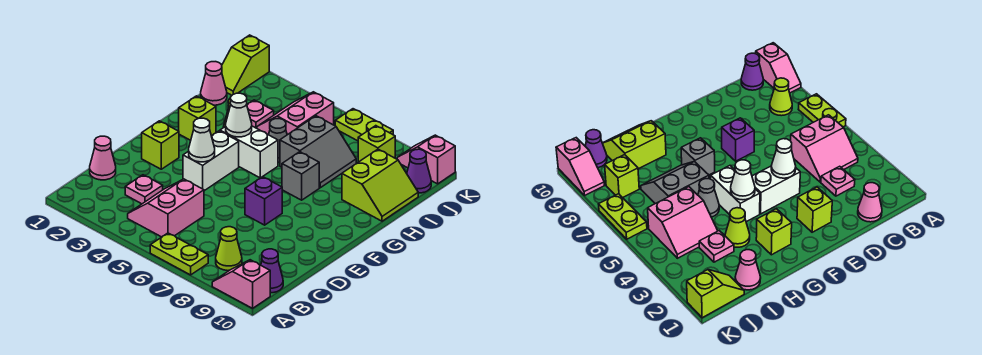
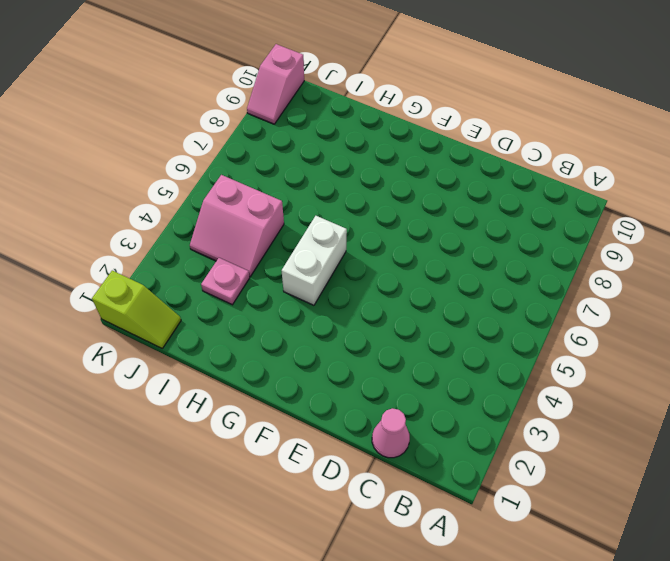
none -> lime 1x2 plate [150,233,208,275]
none -> pink 1x2 slope [212,260,270,308]
none -> pink 2x2 slope [128,179,204,237]

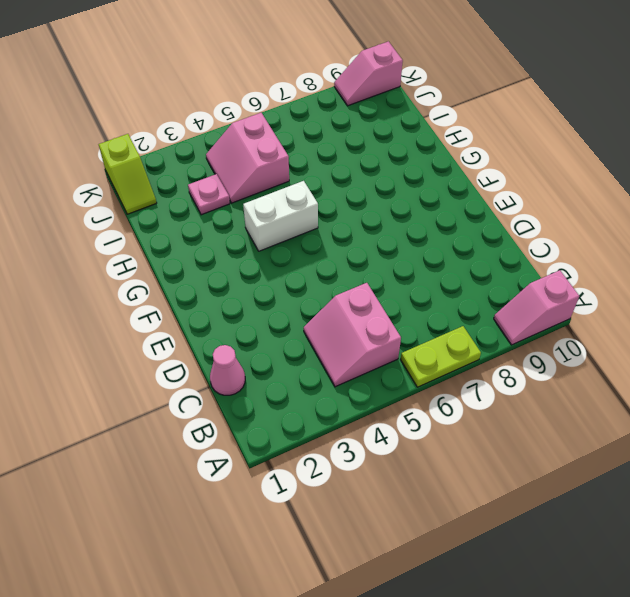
none -> lime 1x1 cone [216,227,242,271]
none -> purple 1x1 cone [261,249,283,293]
none -> pink 1x1 plate [125,175,163,204]

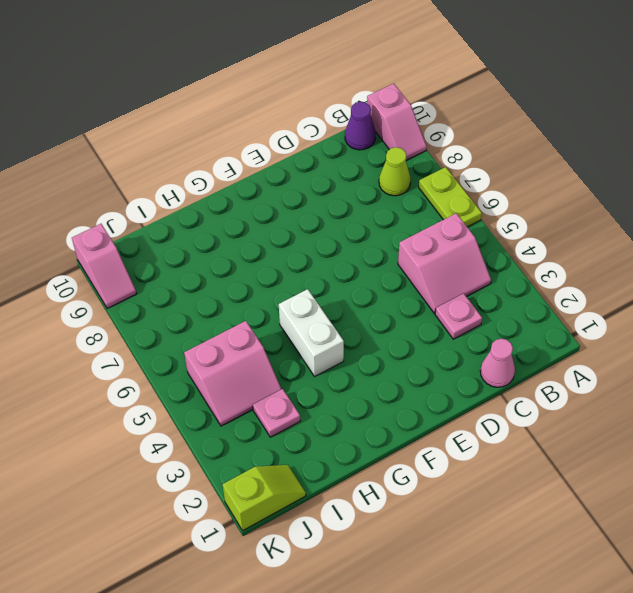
none -> lime 1x1 brick [142,121,179,169]
none -> white 1x2 brick [183,131,239,191]
none -> purple 1x1 brick [245,177,282,225]

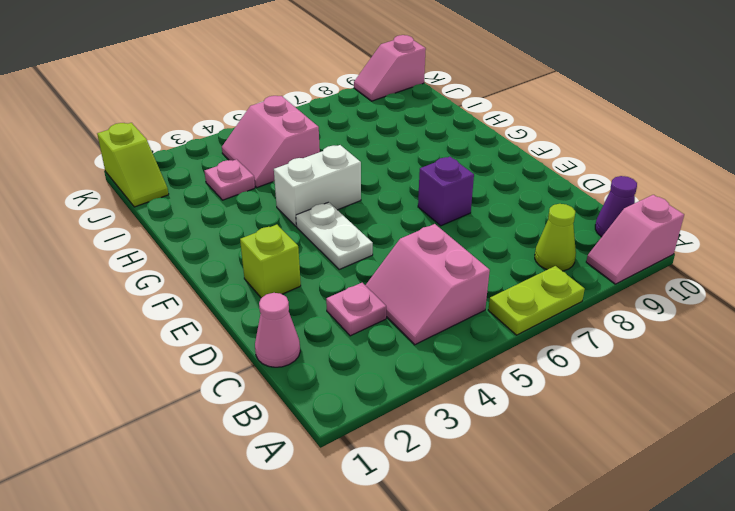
white 1x2 plate [296,202,373,270] -> white 1x2 brick [183,131,239,191]
none -> lime 1x1 brick [179,96,216,140]
none -> grey 1x1 brick [282,152,319,200]
none -> lime 1x1 cone [725,208,750,247]

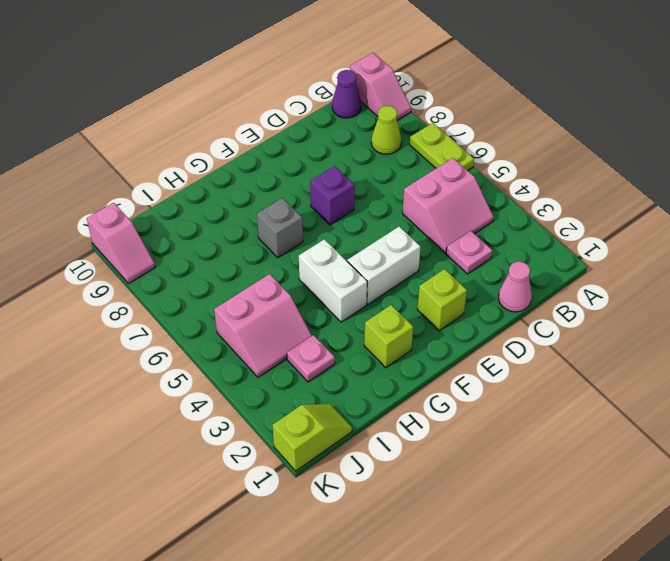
none -> lime 1x1 cone [725,208,750,247]
none -> grey 1x1 cone [269,119,287,162]
none -> grey 2x2 slope [280,116,356,188]

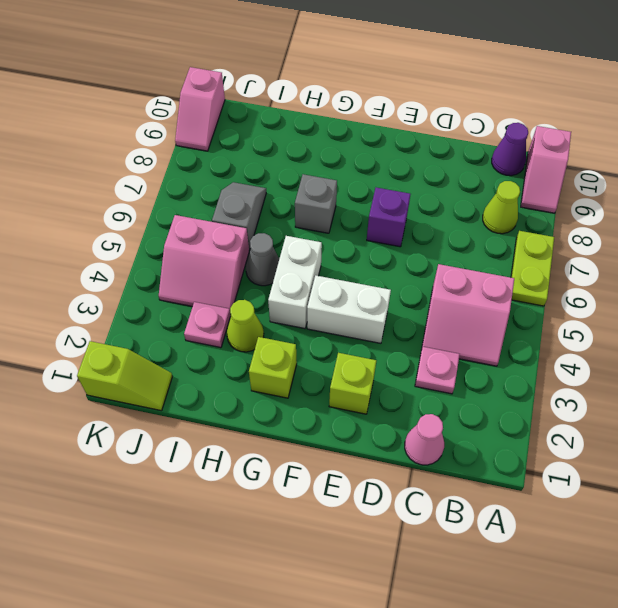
grey 1x2 slope [212,182,266,250] -> grey 2x2 slope [280,116,356,188]
none -> lime 2x2 slope [342,149,418,221]
none -> pink 1x1 cone [201,62,227,105]
none -> lime 1x1 brick [358,126,395,162]

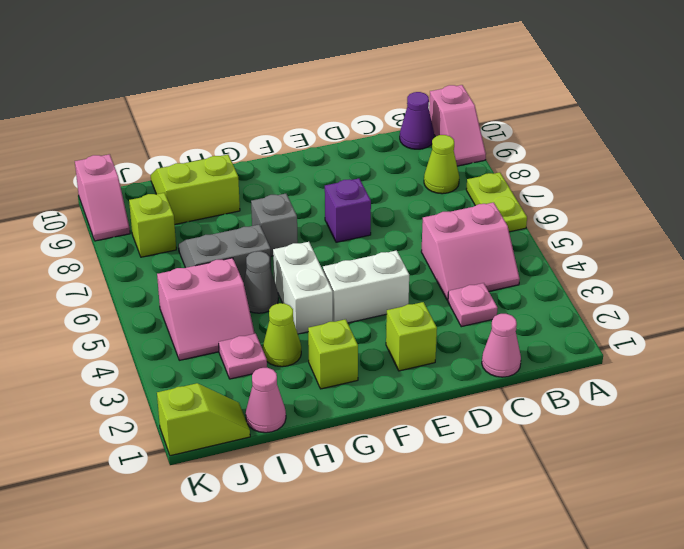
none -> purple 1x1 cone [407,149,431,193]
none -> lime 1x2 plate [335,109,393,141]
none -> white 1x1 cone [189,118,215,162]

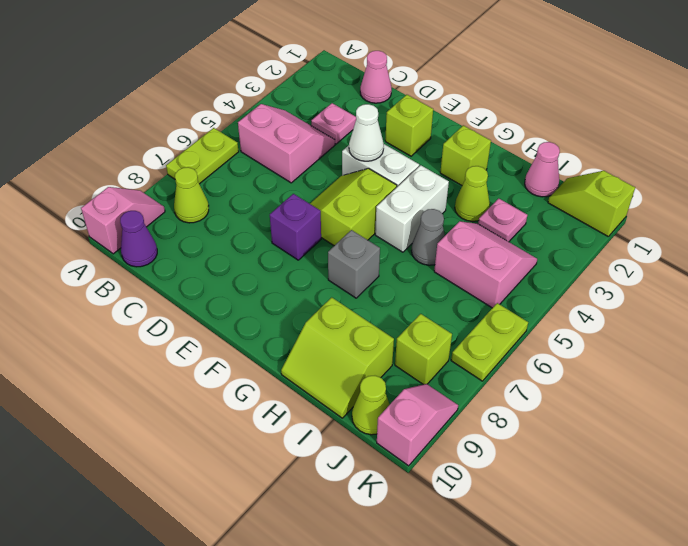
lime 2x2 slope [310,168,397,246] -> none
lime 1x1 cone [352,376,390,435] -> purple 1x1 cone [407,149,431,193]
none -> grey 2x2 slope [280,116,356,188]
none -> white 1x1 cone [226,93,252,137]

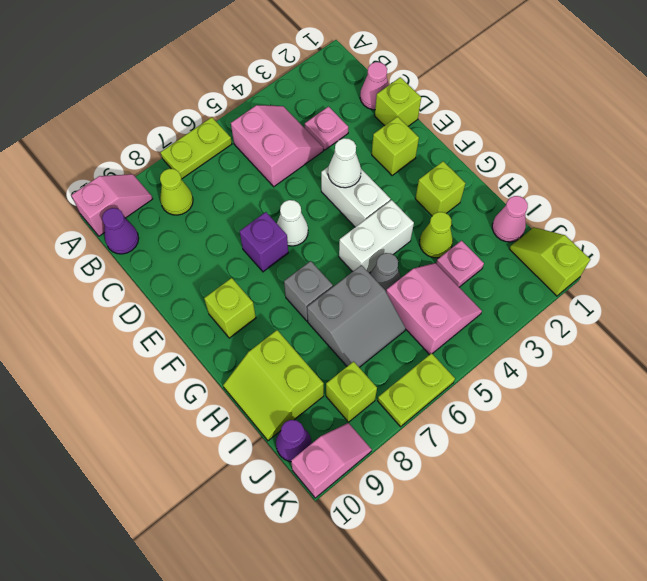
lime 1x1 brick [375,77,421,126] -> none
white 1x1 cone [277,200,308,246] -> white 1x1 cone moved to [226,93,252,137]
lime 1x1 brick [204,278,256,338] -> none
grey 2x2 slope [307,265,406,367] -> grey 2x2 slope turned to [280,116,356,188]

